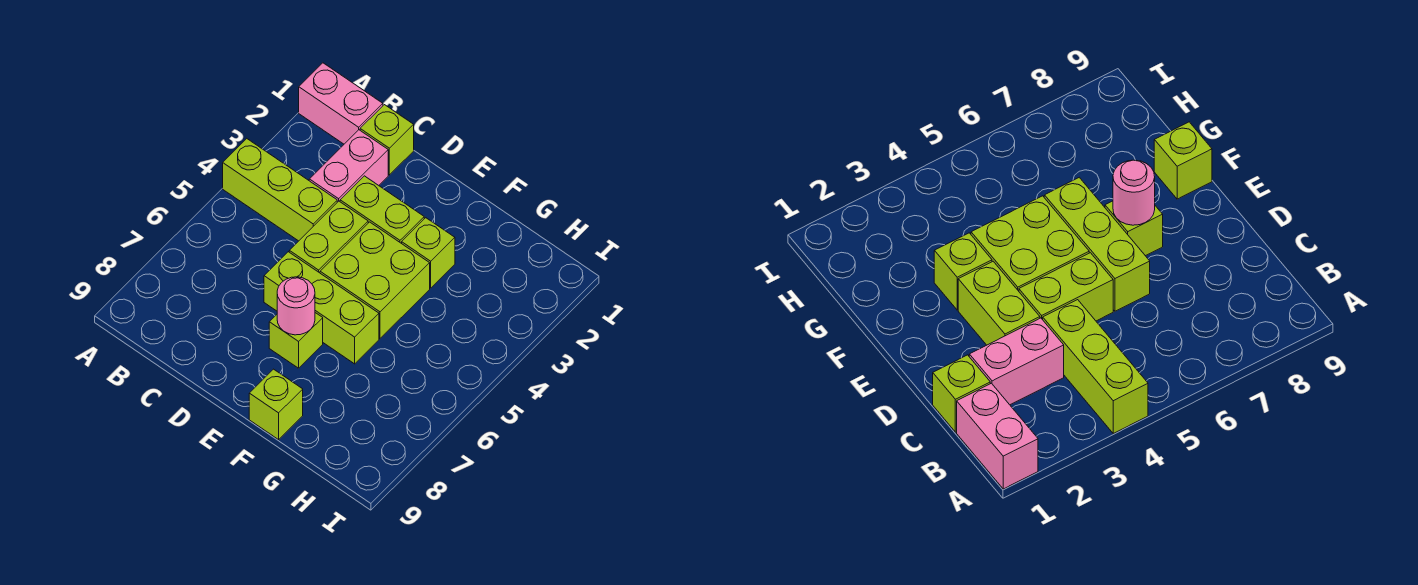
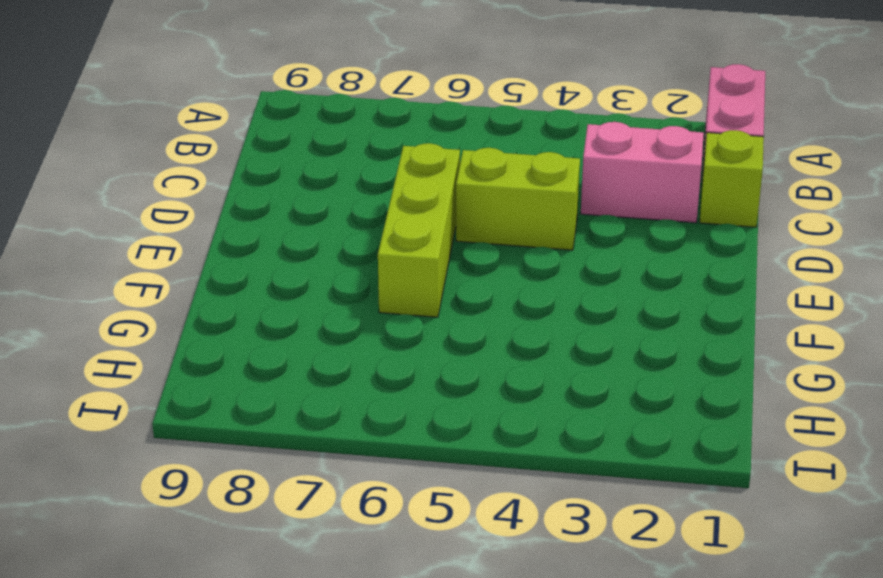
none -> lime 1x3 brick [223,139,337,241]
none -> lime 1x2 brick [340,176,424,243]
none -> lime 2x2 brick [320,222,430,338]

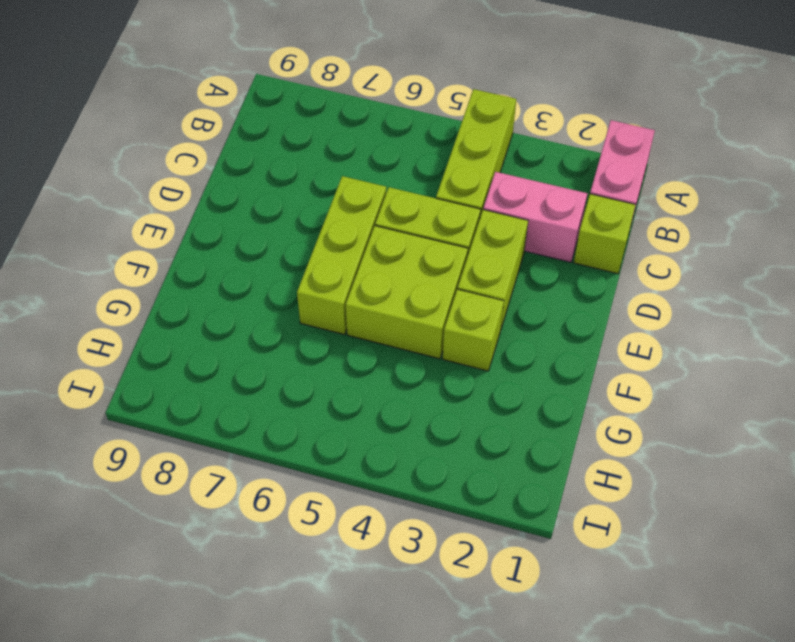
none -> lime 1x1 brick [269,313,323,368]
none -> lime 1x1 brick [249,369,303,440]
none -> pink 1x1 round brick [277,277,315,335]

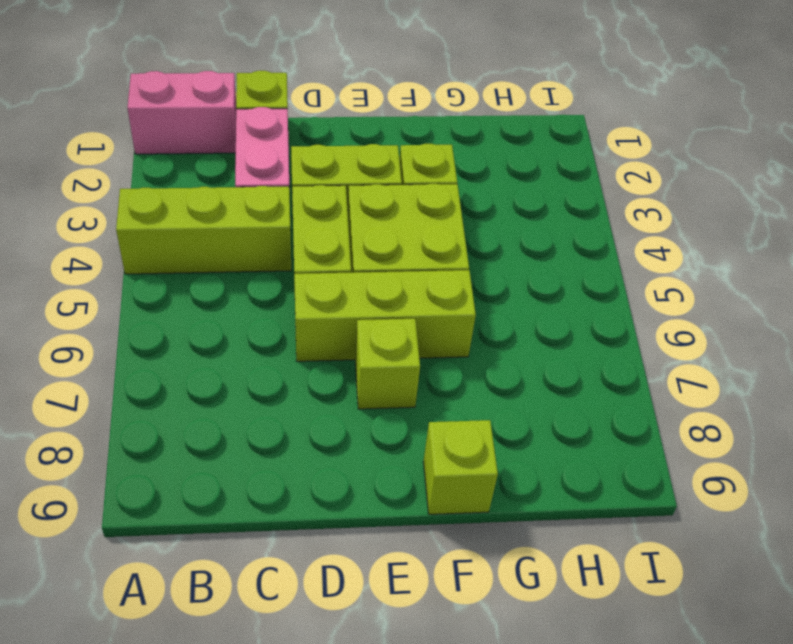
none -> pink 1x1 round brick [277,277,315,335]

